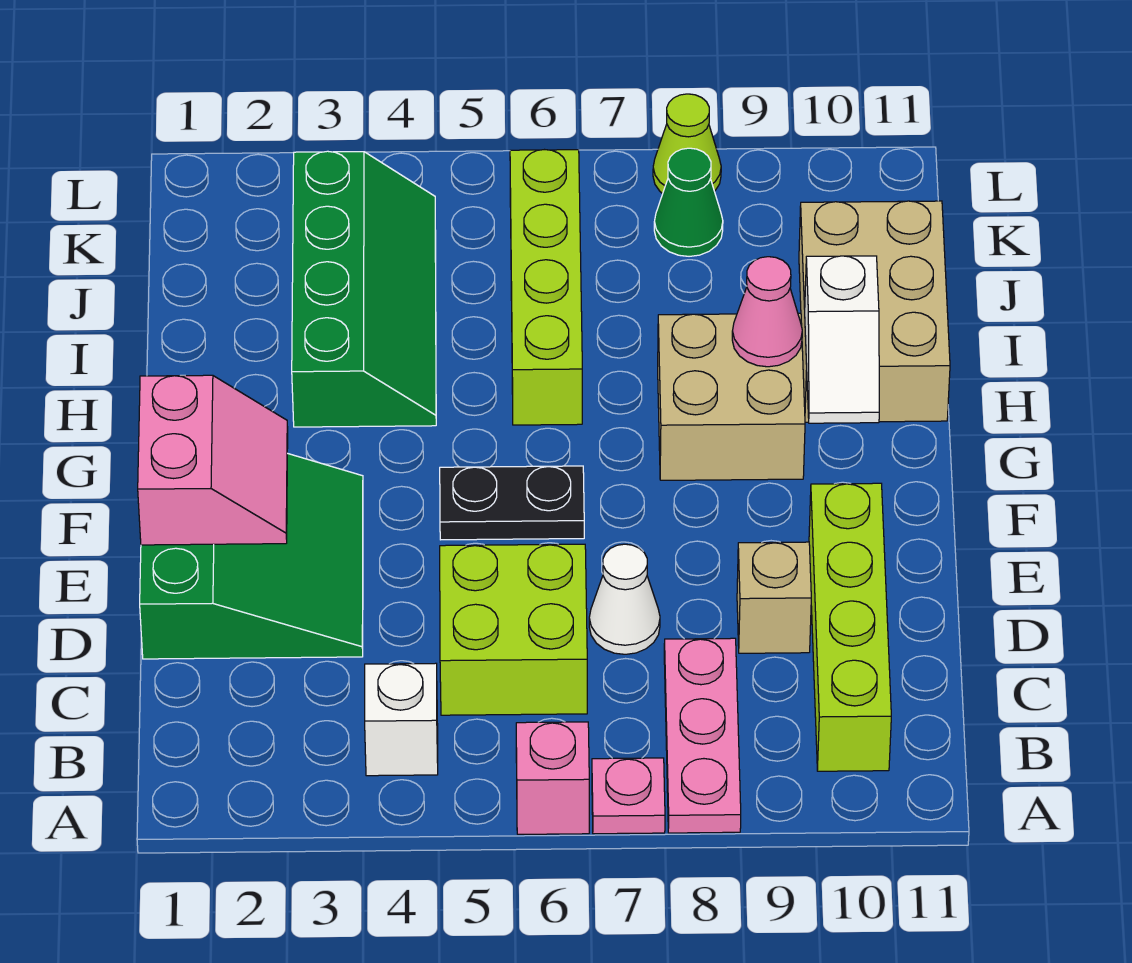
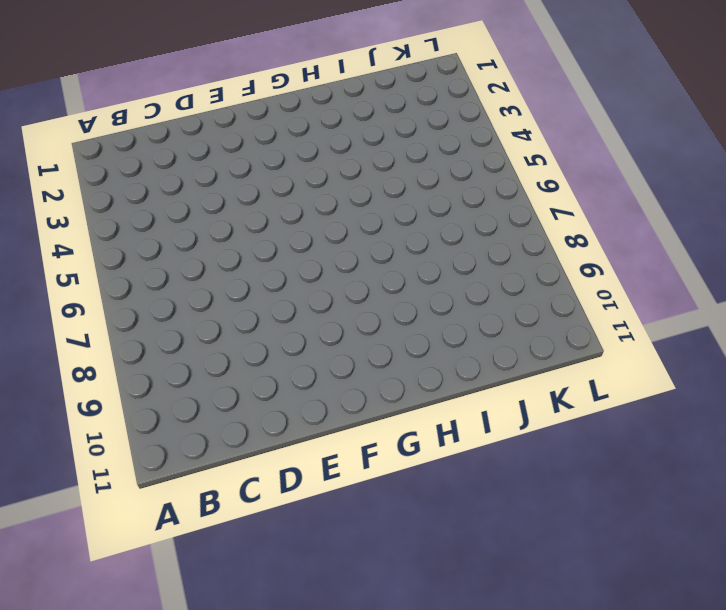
none -> pink 1x1 brick [516,722,589,834]
none -> pink 1x1 plate [592,758,665,834]
none -> pink 1x3 plate [664,638,741,833]

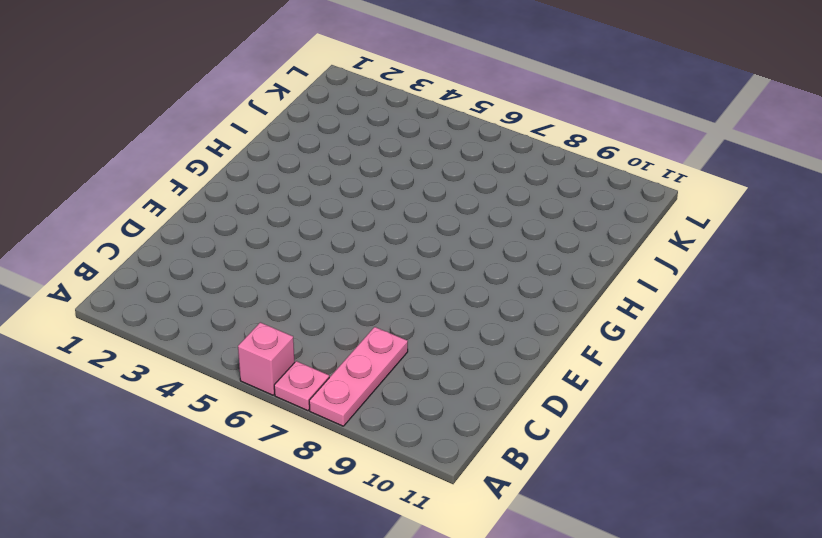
none -> white 1x1 brick [365,663,438,776]
none -> lime 1x4 brick [809,483,891,771]
none -> lime 2x2 brick [440,544,587,715]

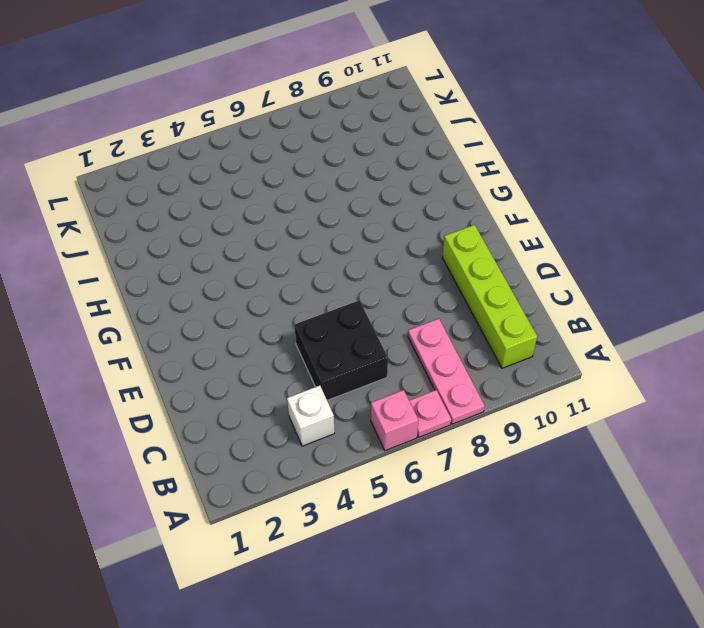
black 2x2 brick [294,300,388,400] -> lime 2x2 brick [440,544,587,715]
none -> green 3x3 slope [140,453,363,659]
none -> white 1x1 cone [589,544,660,654]
none -> tan 1x1 brick [737,542,811,653]

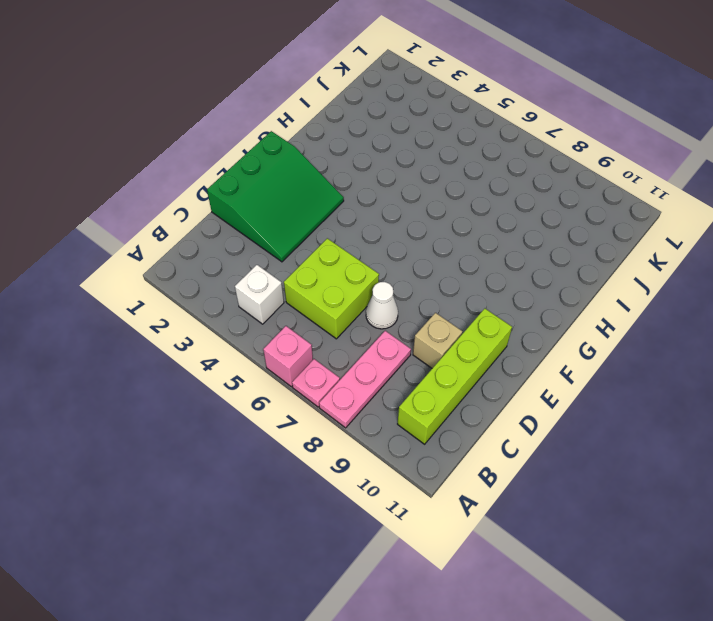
none -> black 1x2 plate [440,466,584,540]
none -> tan 2x2 brick [658,313,805,480]
none -> green 2x4 slope [292,151,436,427]

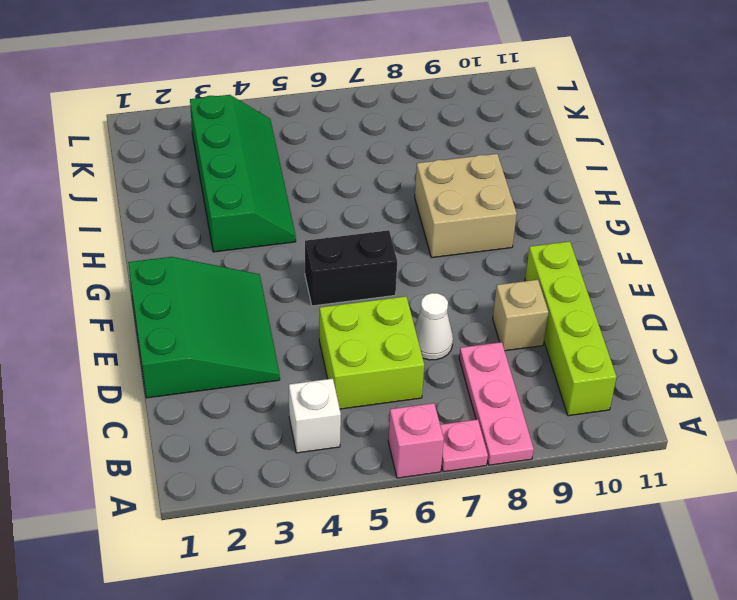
black 1x2 brick [305,230,397,306] -> black 1x2 plate [440,466,584,540]
none -> lime 1x4 brick [510,150,582,425]
none -> tan 2x3 brick [799,201,950,422]
none -> green 1x1 cone [654,148,723,256]

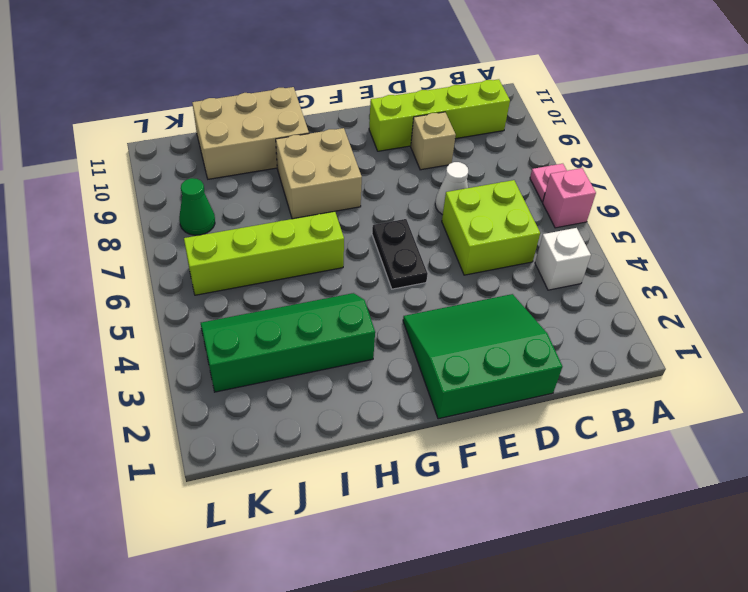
none -> pink 1x3 plate [664,638,741,833]
none -> lime 1x1 cone [653,94,721,193]
none -> pink 2x2 slope [138,375,288,545]

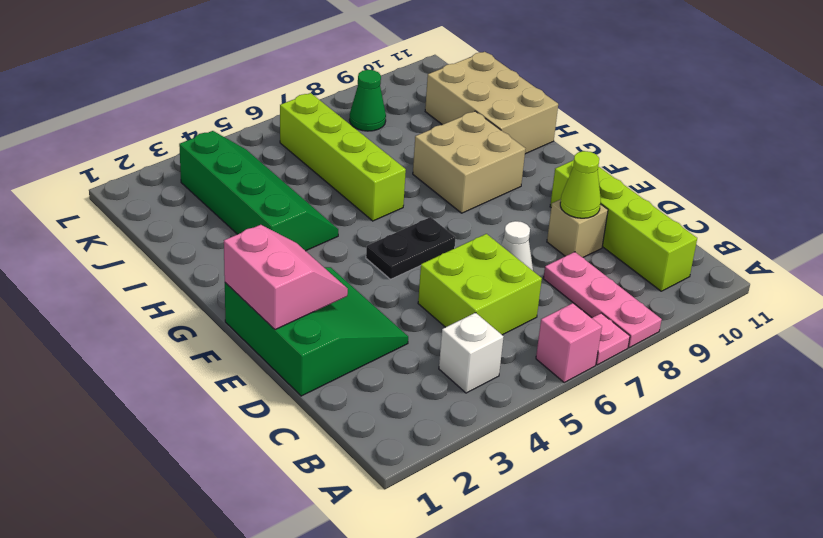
lime 1x1 cone [560,151,601,218] -> lime 1x1 cone moved to [653,94,721,193]
none -> white 1x2 slope [805,256,879,423]
none -> pink 1x1 cone [732,257,802,367]

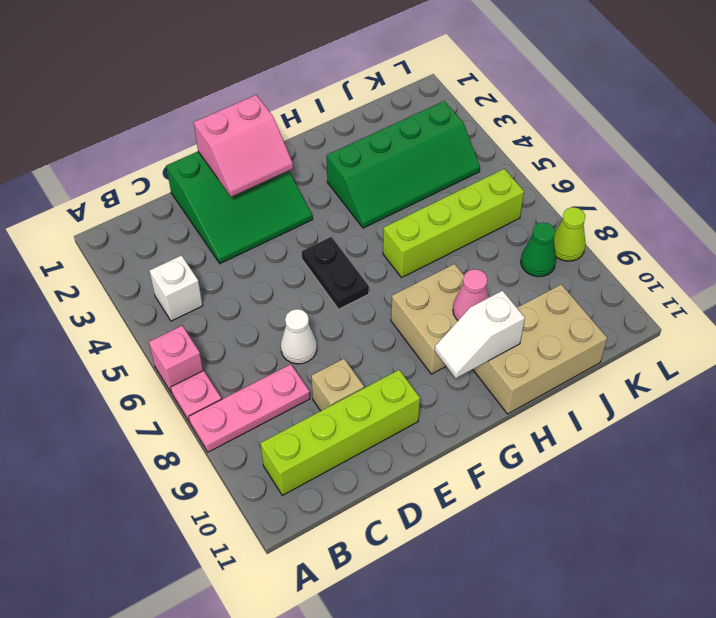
none -> lime 2x2 brick [440,544,587,715]

